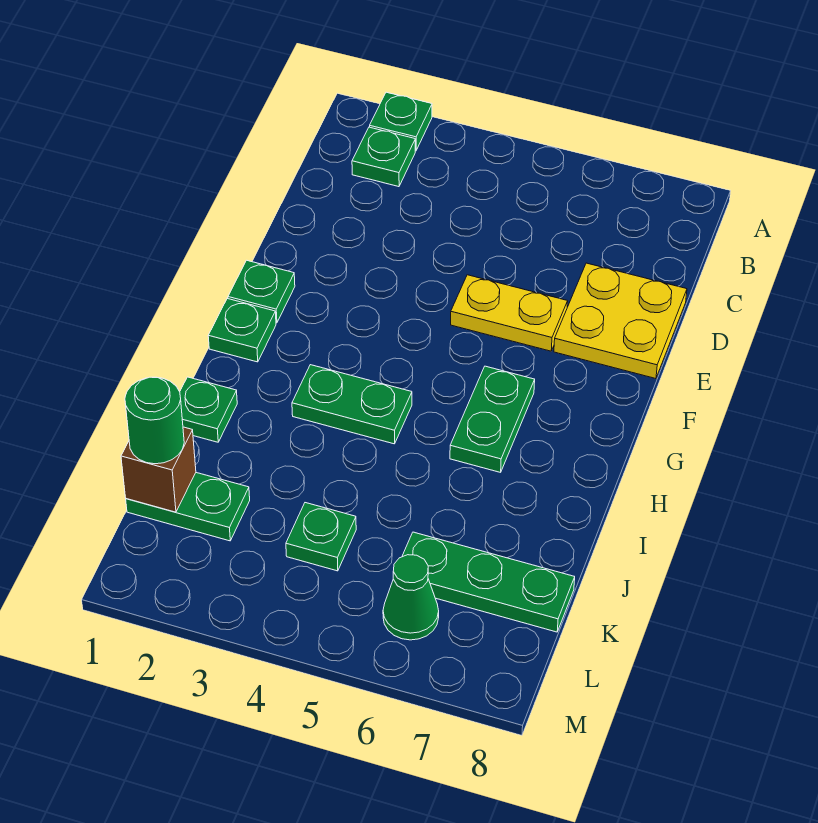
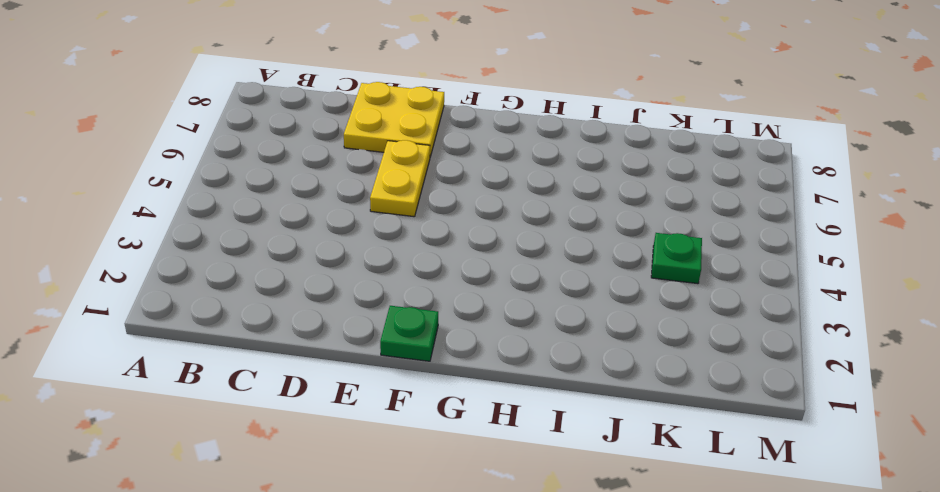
none -> green 1x1 plate [370,92,432,151]
none -> green 1x1 plate [352,127,415,187]
none -> green 1x1 plate [208,299,276,362]

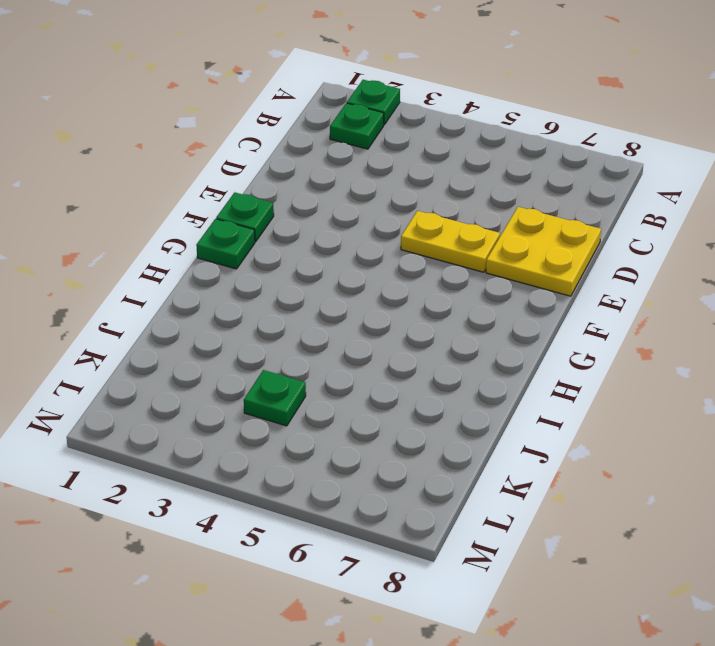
none -> green 1x2 plate [450,366,535,472]
none -> green 1x2 plate [292,365,412,444]
none -> green 1x1 plate [180,377,237,442]

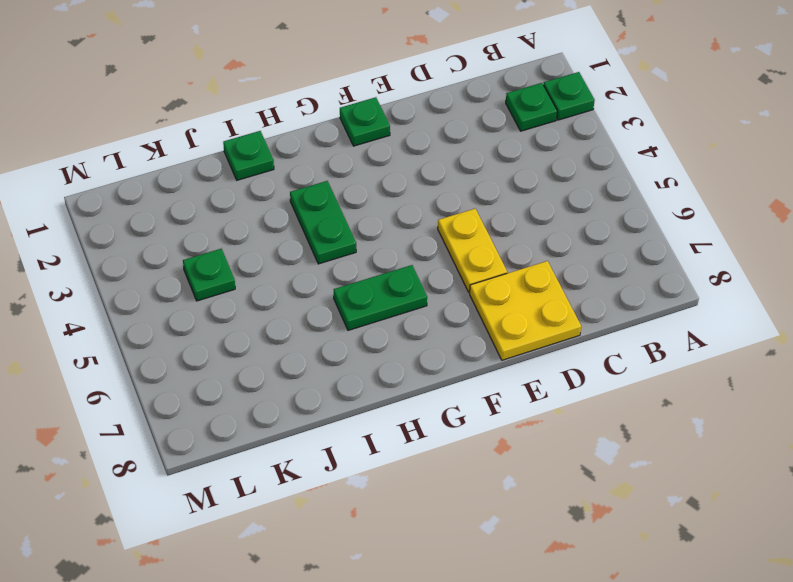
none -> green 1x1 plate [208,299,276,362]
none -> green 1x2 plate [126,473,250,541]
none -> green 1x3 plate [402,532,575,632]

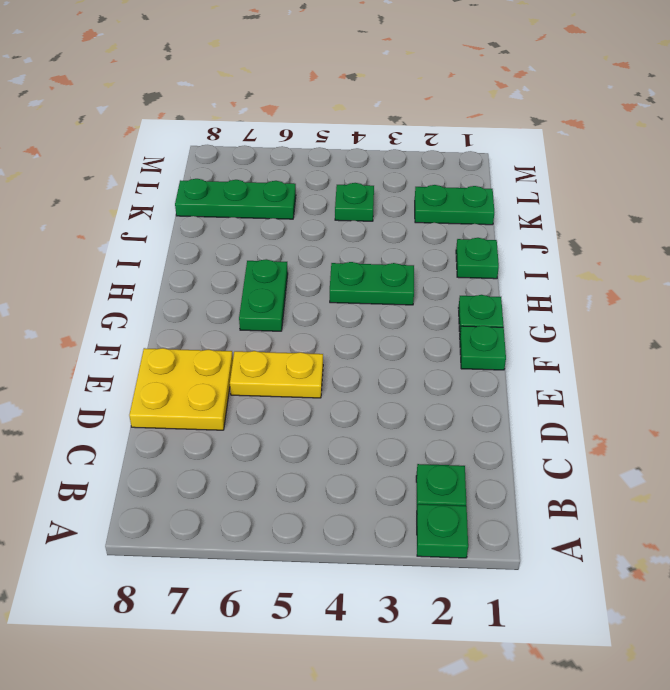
none -> green 1x1 cone [383,555,439,640]
none -> brown 1x1 brick [121,427,196,512]
none -> green 1x1 round brick [125,377,184,464]

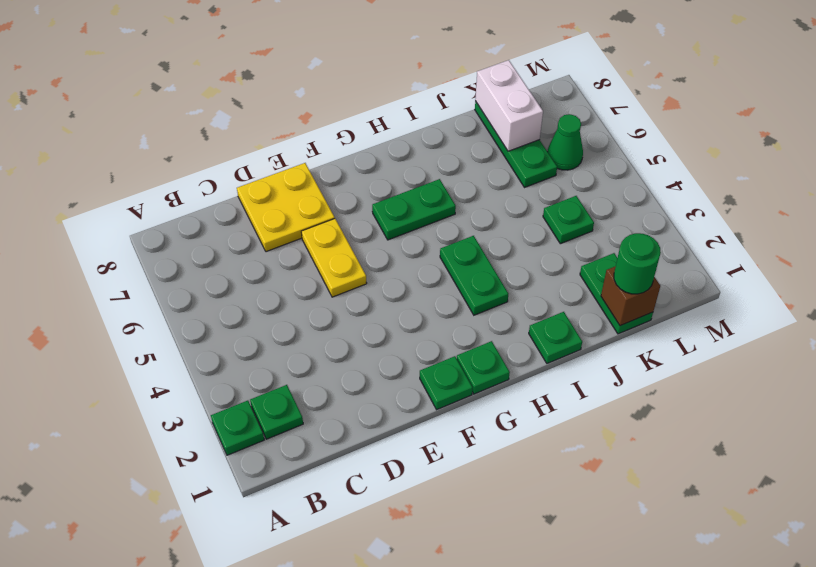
white 1x2 brick [475,60,543,151] -> none

